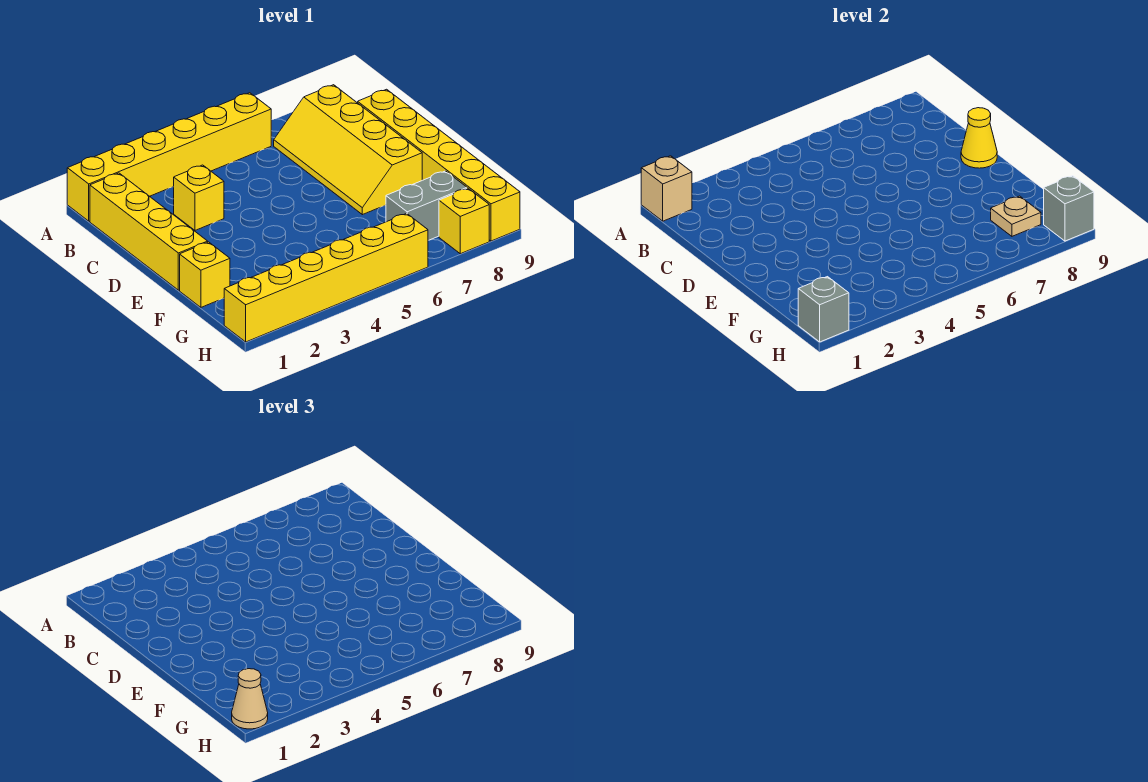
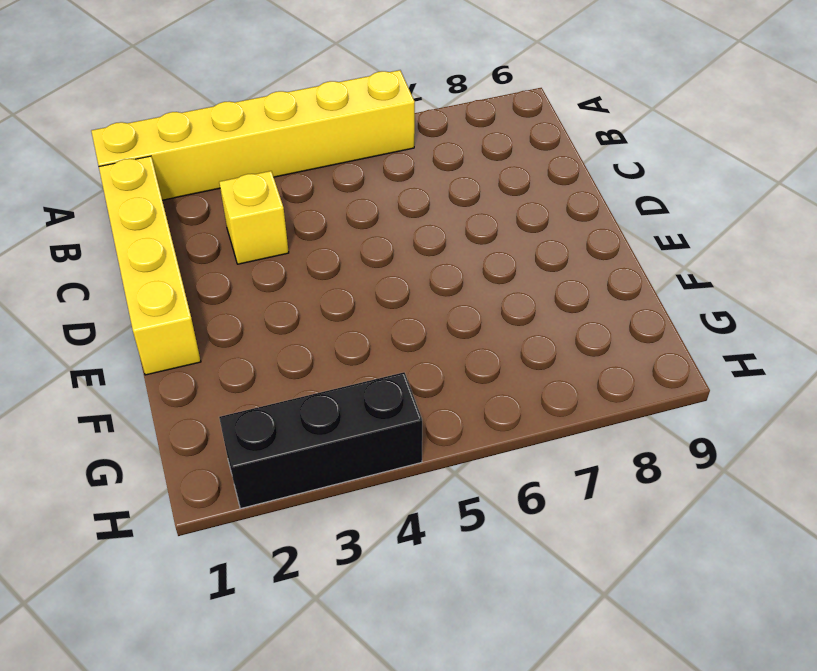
black 1x3 brick [219,372,422,509] -> yellow 1x6 brick [224,214,428,342]
none -> yellow 2x4 slope [274,85,422,215]
none -> yellow 1x6 brick [358,89,520,241]
none -> yellow 1x1 brick [180,242,230,307]

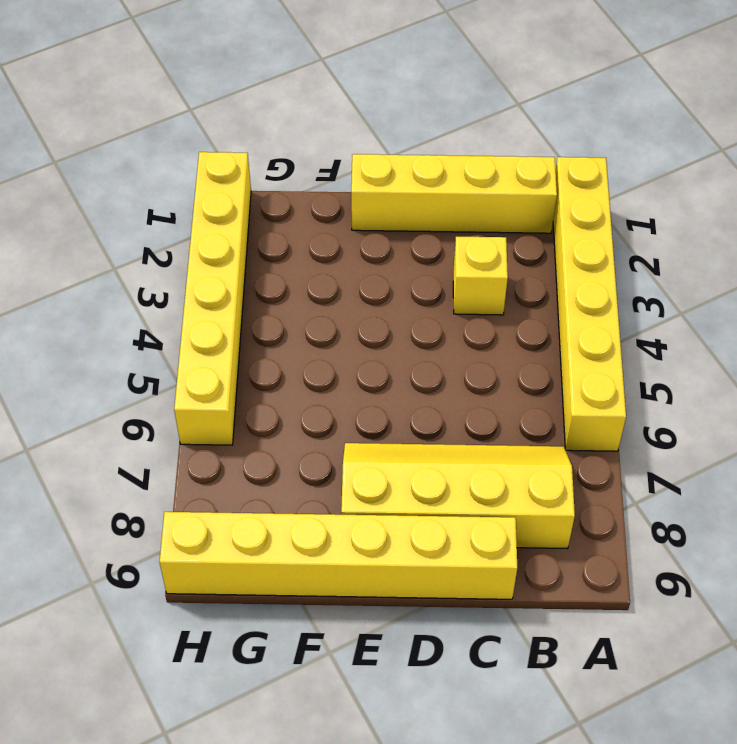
none -> yellow 1x1 brick [180,242,230,307]
none -> grey 1x2 brick [386,171,467,240]
none -> yellow 1x1 brick [439,188,489,254]

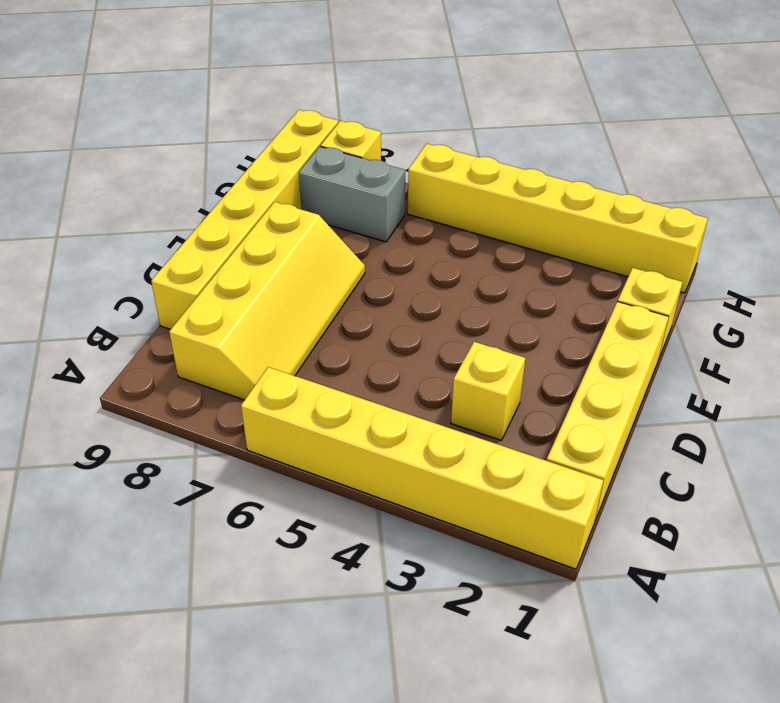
none -> tan 1x1 brick [641,156,692,221]
none -> yellow 1x1 cone [961,108,997,168]
none -> tan 1x1 plate [991,196,1041,236]

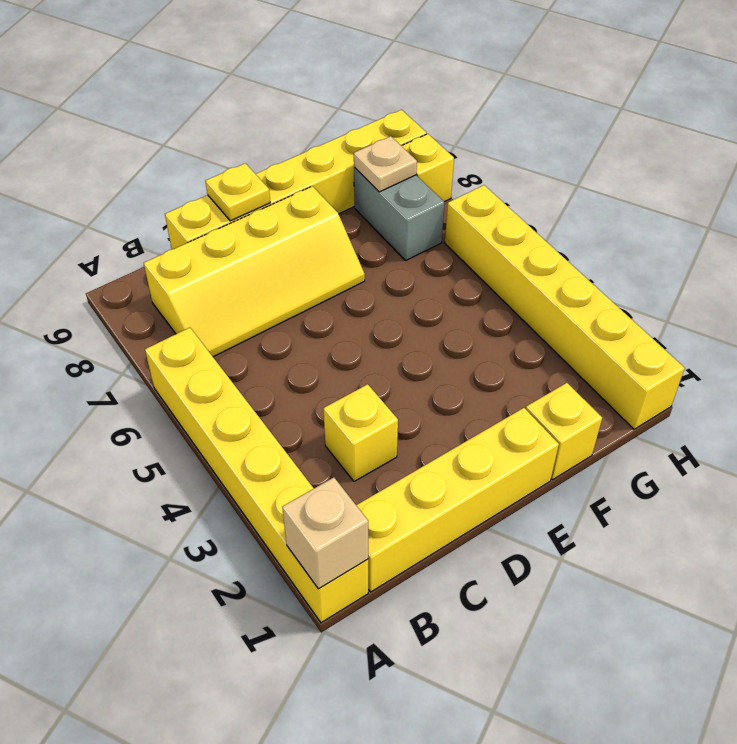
yellow 1x1 plate [205,163,270,221] -> yellow 1x1 cone [961,108,997,168]
none -> grey 1x1 brick [798,277,849,342]
none -> grey 1x1 brick [1044,176,1094,241]
none -> tan 1x1 cone [232,669,268,729]

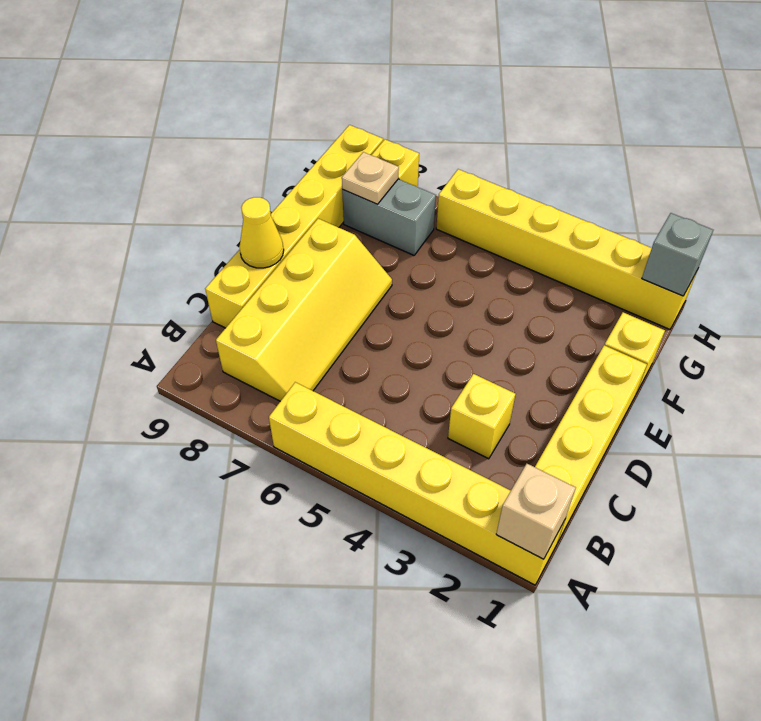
none -> grey 1x1 brick [1044,176,1094,241]
none -> tan 1x1 cone [232,669,268,729]

